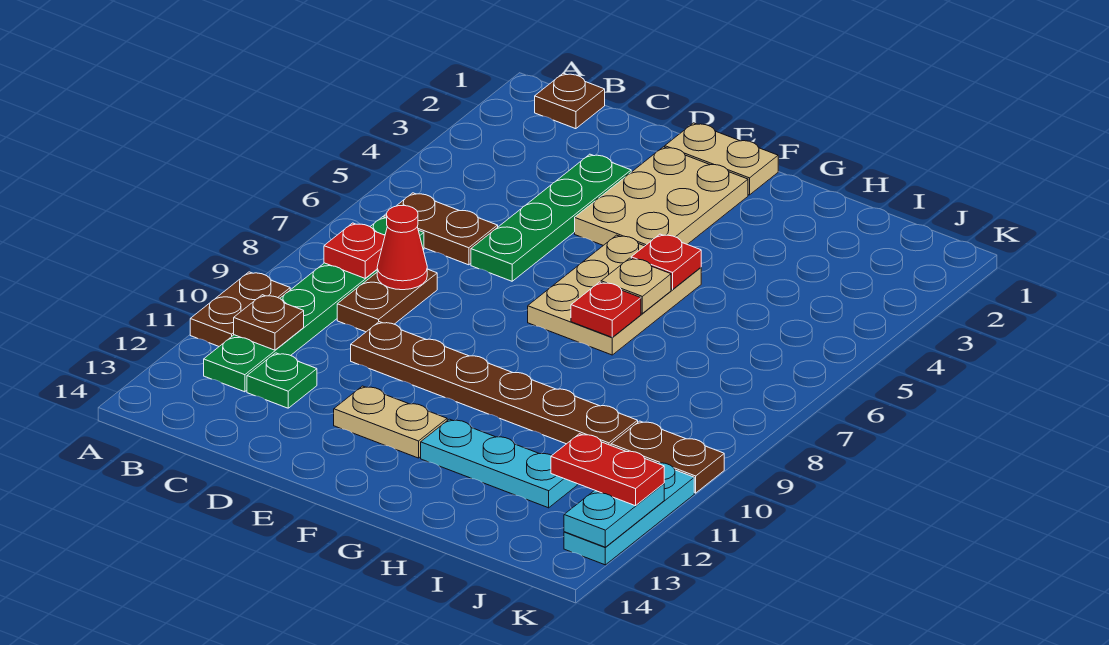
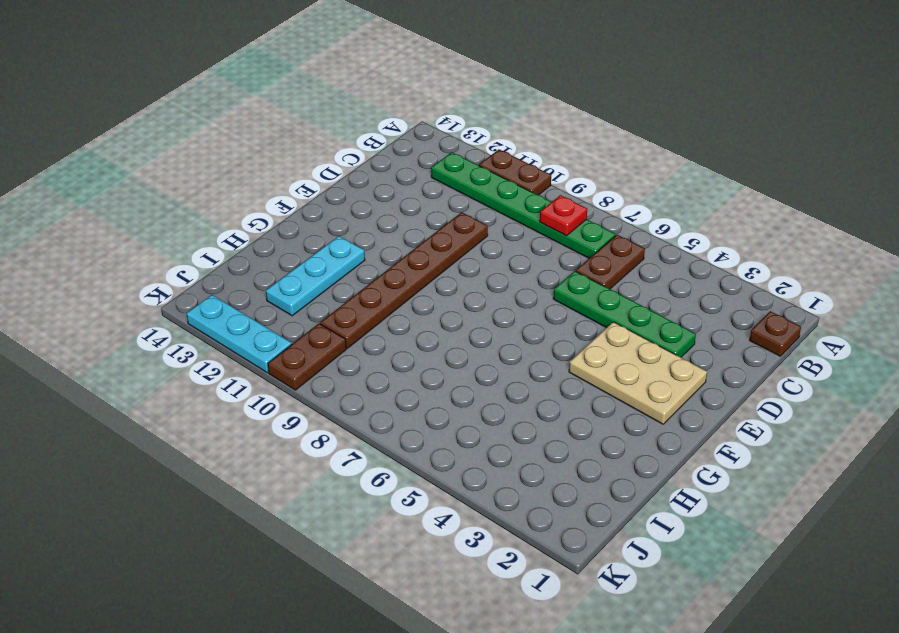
none -> brown 1x2 plate [337,269,437,332]
none -> green 1x1 plate [247,353,317,408]
none -> tan 1x2 plate [665,123,778,195]

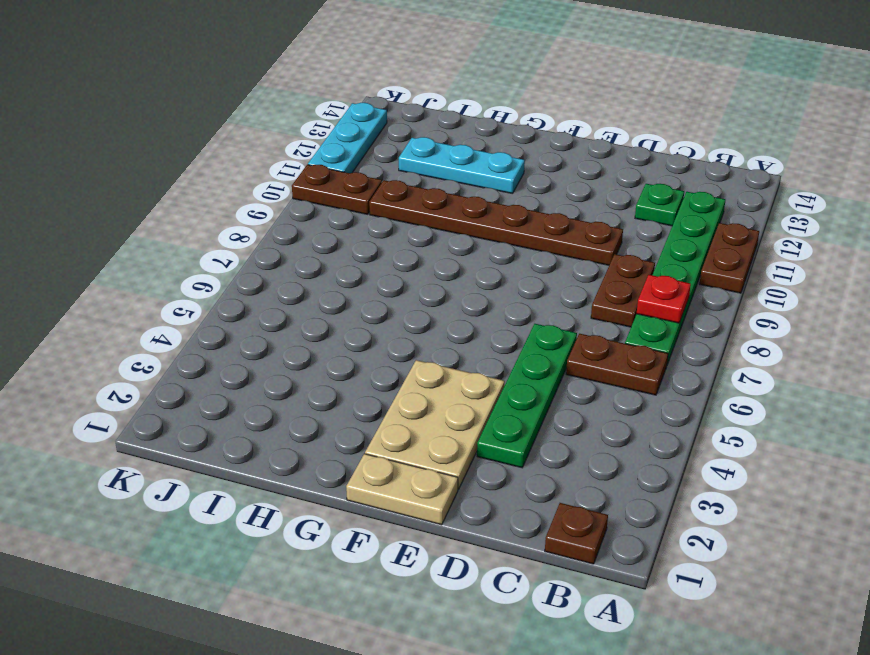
none -> tan 1x2 plate [334,386,447,458]
none -> tan 2x3 plate [528,235,701,355]
none -> brown 1x1 plate [234,295,304,350]

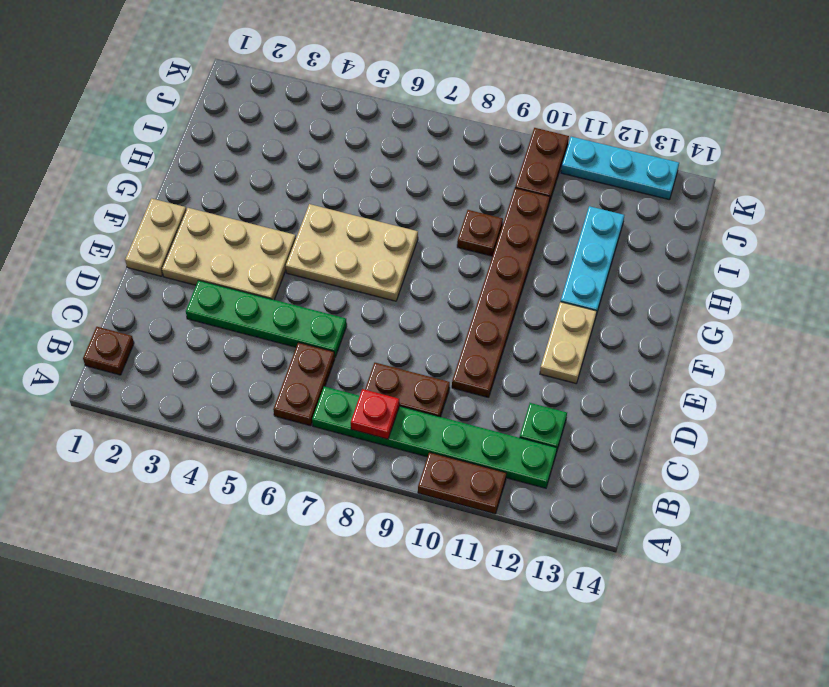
brown 1x1 plate [457,210,503,256] -> brown 1x1 plate moved to [234,295,304,350]
none -> red 1x1 cone [377,205,427,290]
none -> red 1x1 plate [631,234,701,290]
none -> tan 1x1 plate [601,258,671,313]

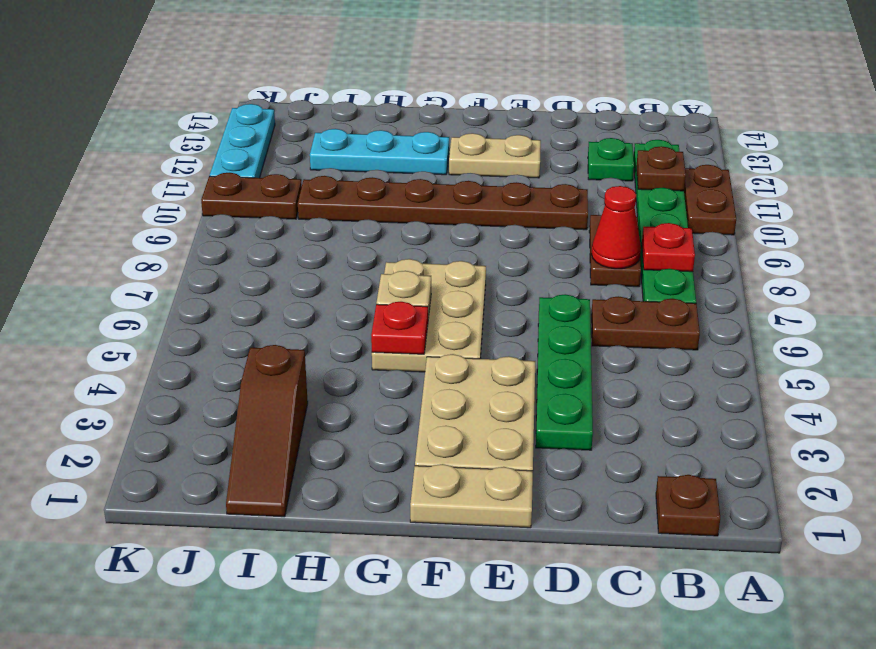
brown 1x3 slope [226,345,308,517] -> none
none -> red 1x1 plate [571,282,641,337]
none -> cyan 1x2 plate [564,484,664,547]
none -> red 1x2 plate [551,434,664,506]

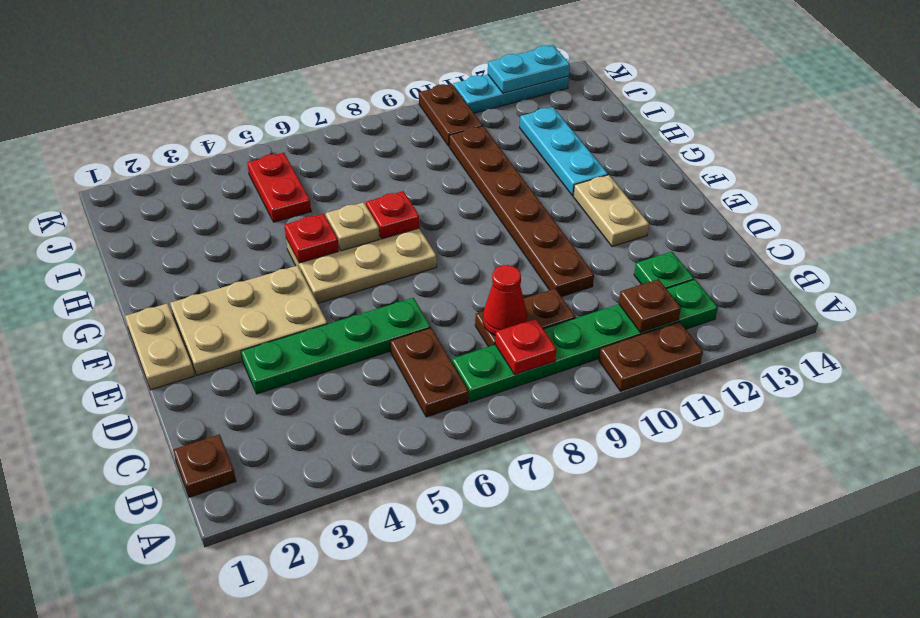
red 1x2 plate [247,153,311,222] -> red 1x2 plate moved to [551,434,664,506]

